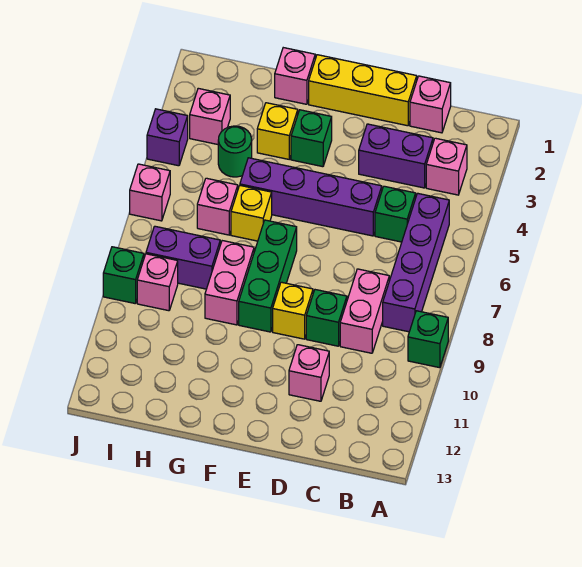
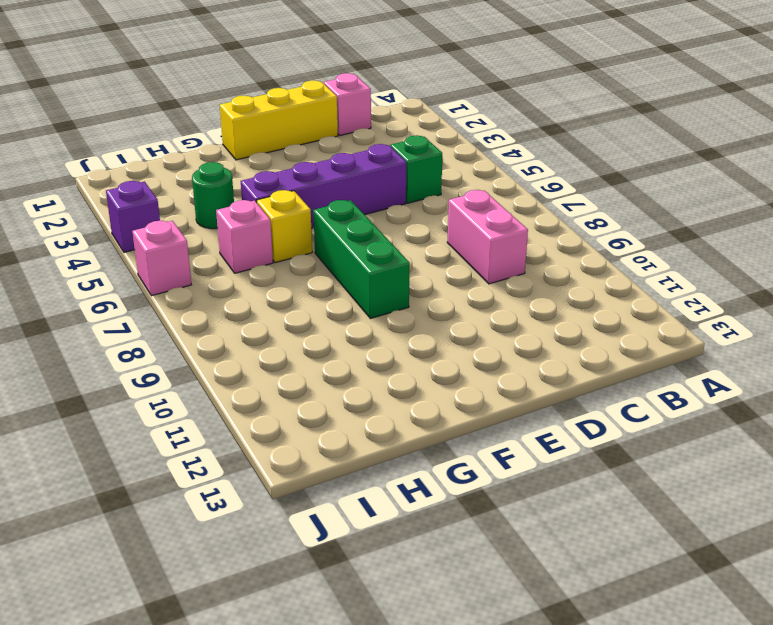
none -> green 1x1 brick [408,311,448,368]
none -> pink 1x1 brick [426,138,467,195]
none -> purple 1x4 brick [383,193,449,332]

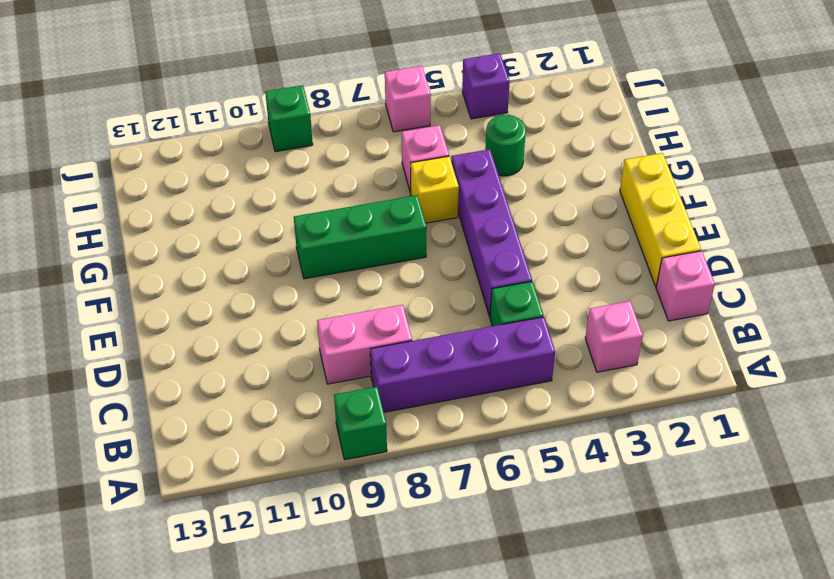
none -> purple 1x2 brick [359,124,433,188]
none -> green 1x1 brick [306,290,347,346]
none -> pink 1x1 brick [289,345,329,401]

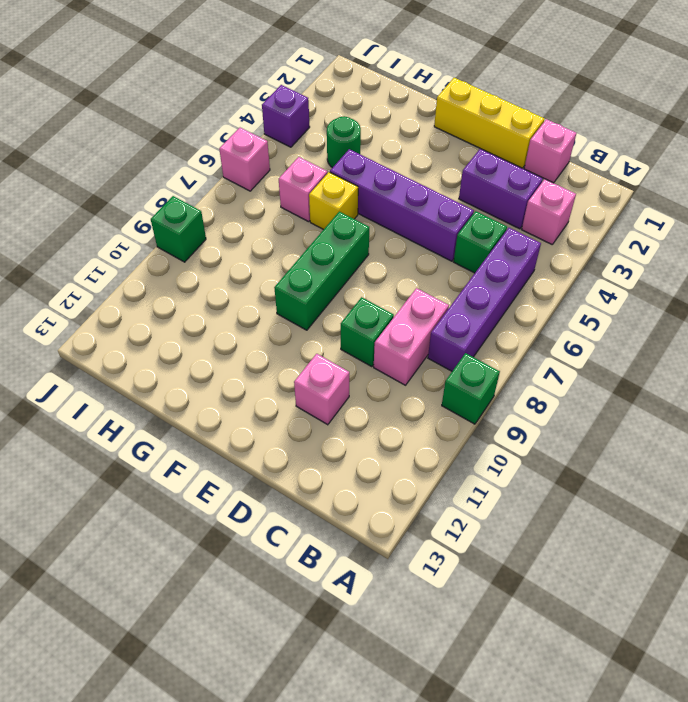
none -> yellow 1x1 brick [273,282,313,339]
none -> green 1x1 brick [291,110,332,167]
none -> pink 1x1 brick [275,48,315,104]

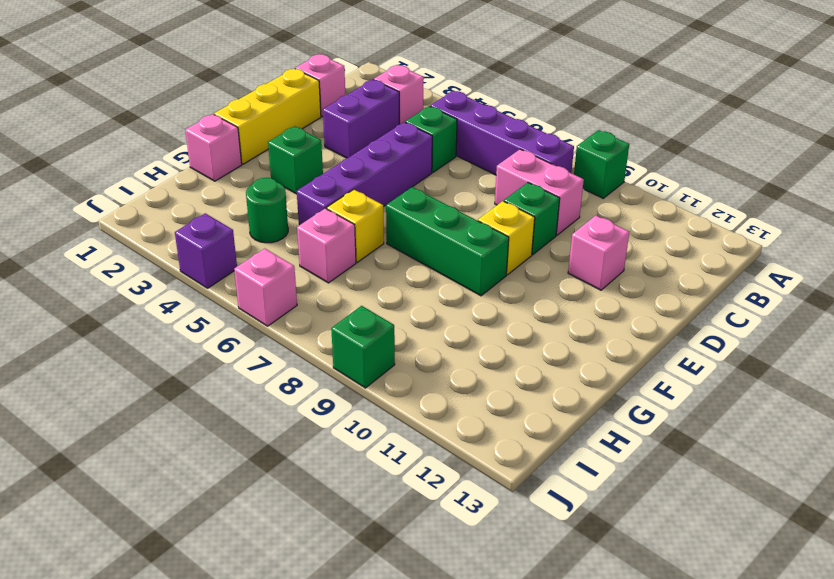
none -> yellow 1x1 brick [257,103,298,159]
none -> pink 1x2 brick [205,241,254,325]
none -> purple 1x2 brick [146,226,220,289]

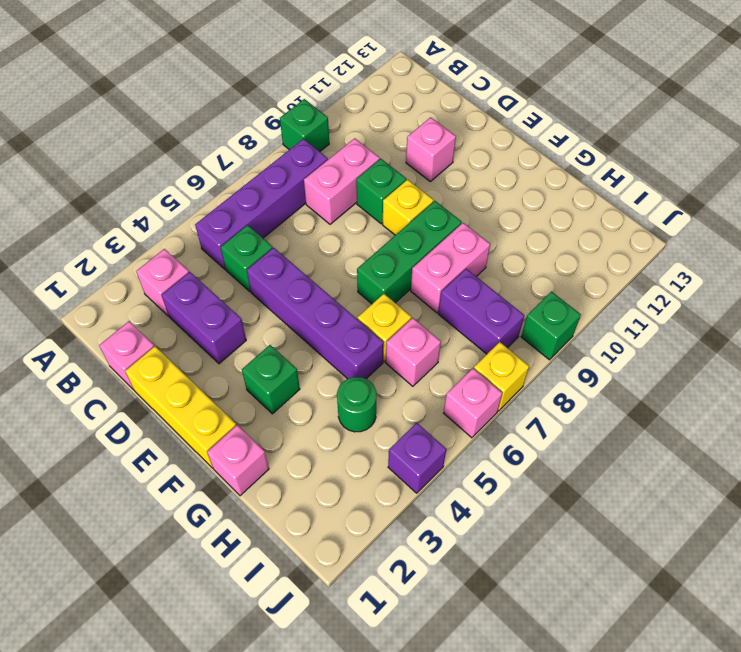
yellow 1x1 brick [474,342,529,411] -> yellow 1x1 brick moved to [257,103,298,159]
none -> pink 1x1 brick [190,88,230,144]
none -> pink 1x1 brick [137,254,178,311]

